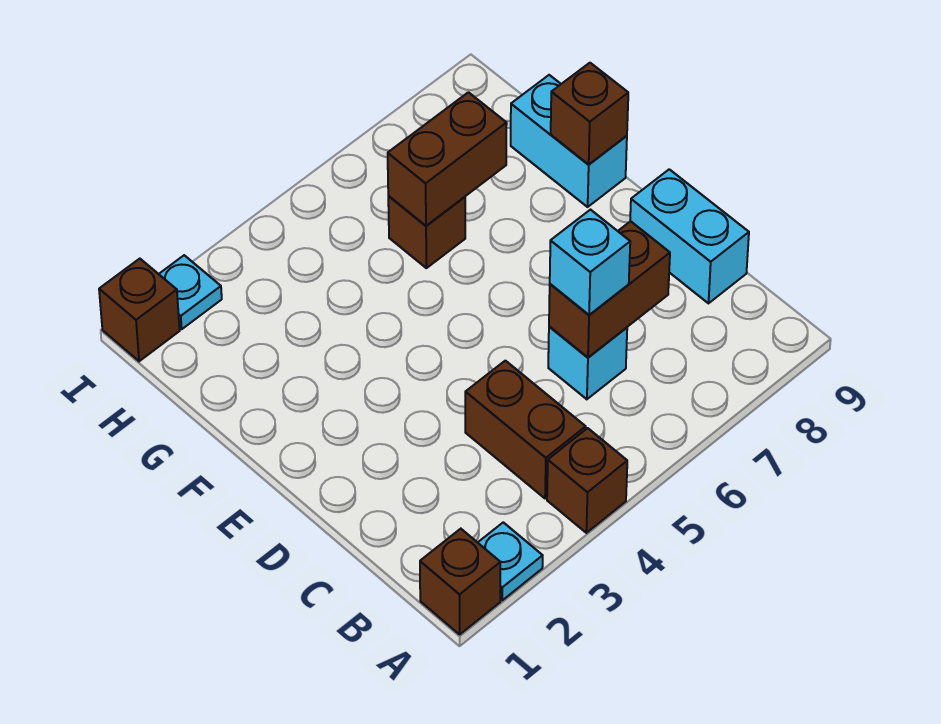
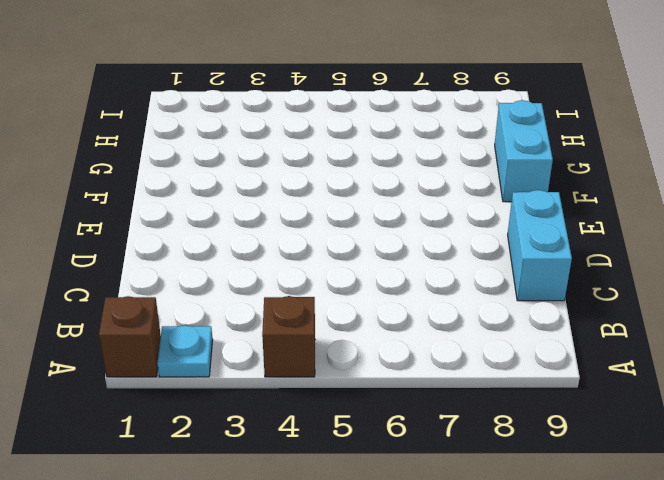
none -> brown 1x2 brick [465,361,586,499]
none -> cyan 1x1 brick [548,326,627,399]
none -> brown 1x1 brick [388,196,465,268]

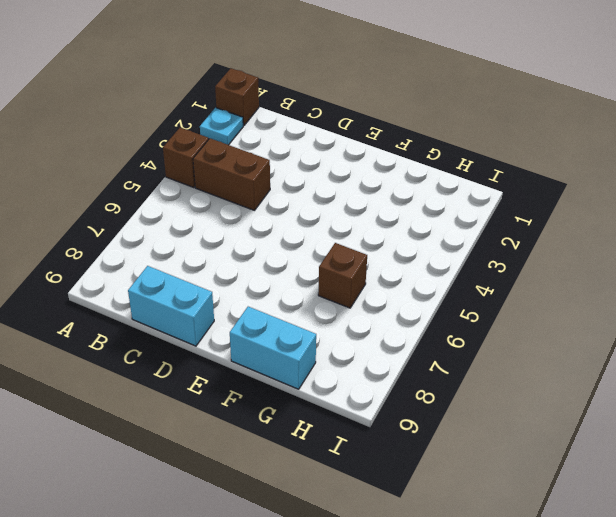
none -> cyan 1x1 brick [548,326,627,399]
none -> brown 1x1 brick [99,259,180,361]
none -> cyan 1x1 plate [159,255,222,329]

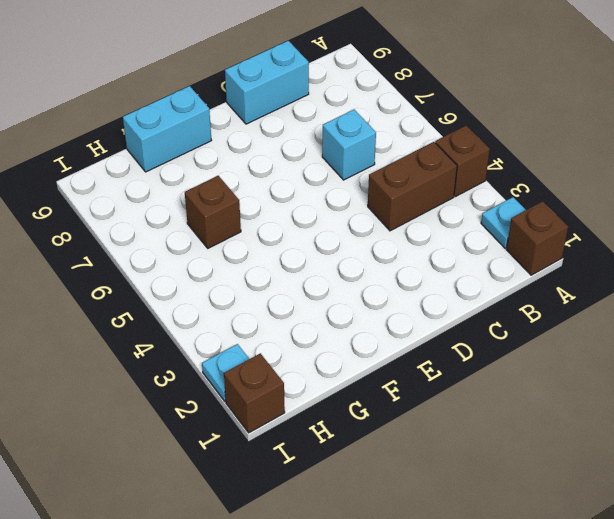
none -> brown 1x2 brick [549,221,670,357]
none -> brown 1x1 brick [551,63,628,165]
none -> brown 1x2 brick [388,92,507,226]

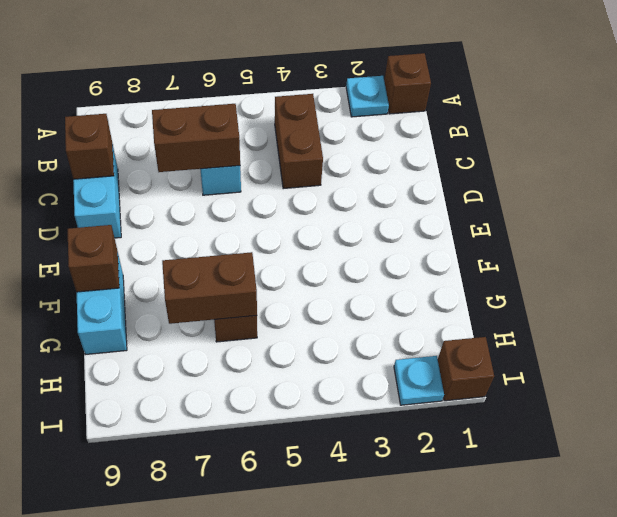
brown 1x1 brick [65,114,114,179] -> brown 1x1 brick moved to [547,428,627,533]
none -> cyan 1x1 brick [550,210,630,315]

